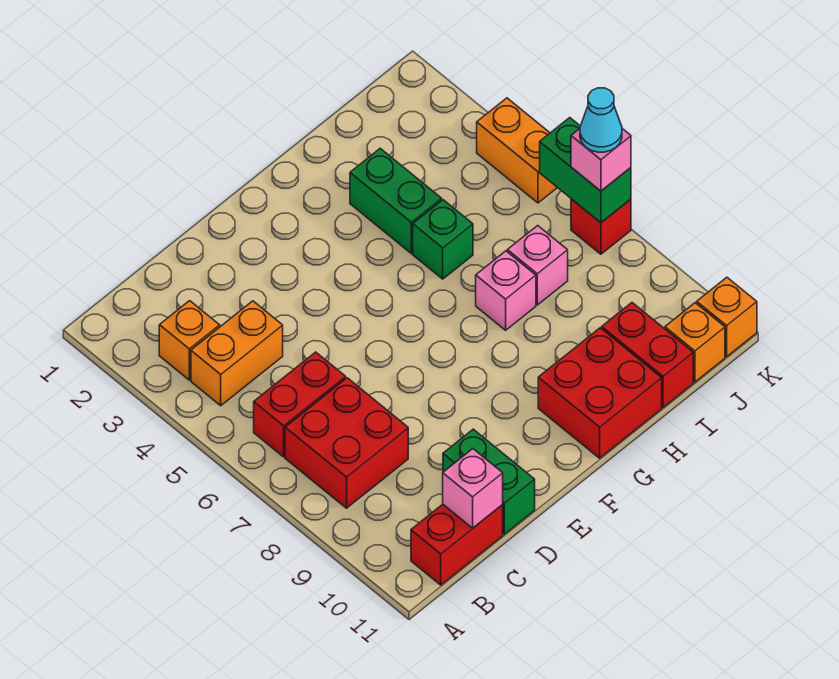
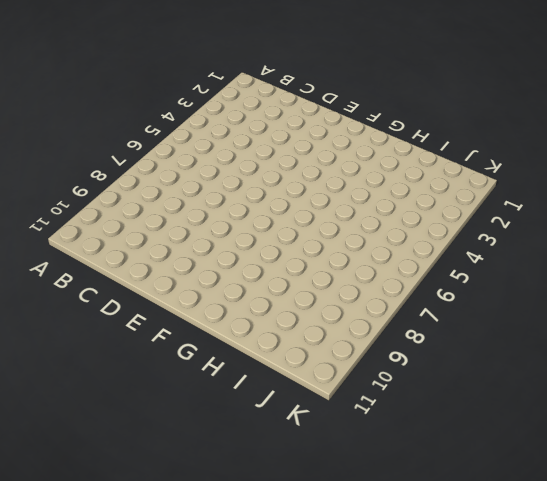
none -> orange 1x1 brick [159,301,220,380]
none -> orange 1x2 brick [191,301,283,406]
none -> red 1x2 brick [254,352,346,457]

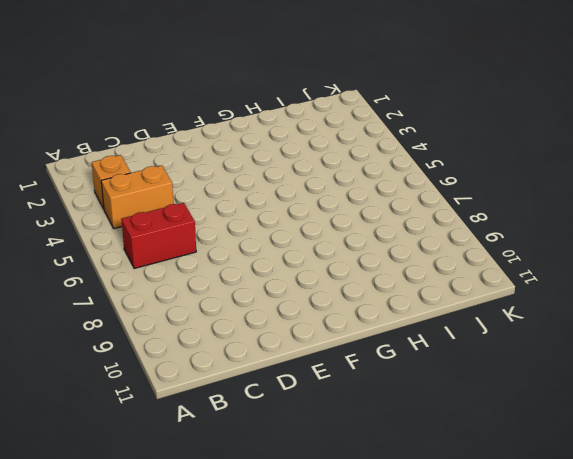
none -> red 2x2 brick [285,378,408,508]
none -> red 1x2 brick [411,504,503,585]
none -> green 1x2 brick [443,429,535,534]

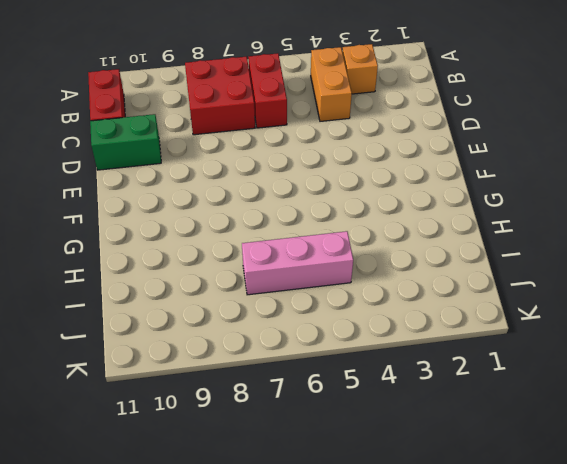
pink 1x3 brick [242,231,353,295] -> pink 1x1 brick [507,226,568,305]
none -> red 2x2 brick [538,328,662,458]
none -> green 1x2 brick [350,148,442,253]
none -> green 1x1 brick [413,200,473,279]

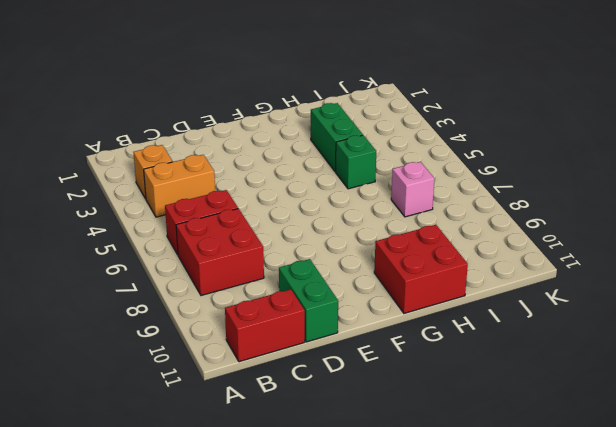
none -> pink 1x1 brick [476,251,536,330]
none -> red 1x2 brick [602,303,693,407]
none -> orange 1x1 brick [665,303,725,382]

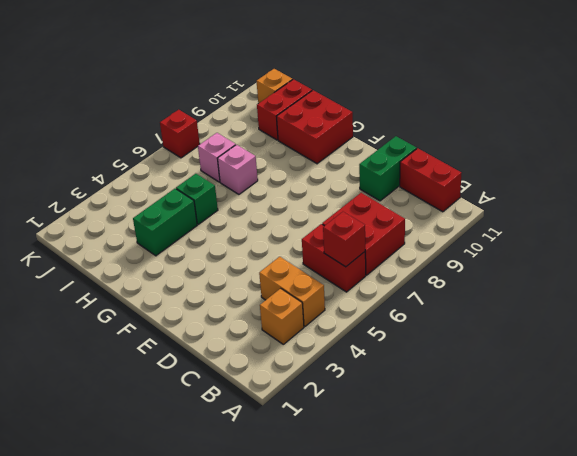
red 1x1 brick [323,212,365,267] -> none
none -> orange 1x2 brick [477,98,557,203]
none -> orange 1x1 brick [697,277,757,357]
none -> pink 1x1 brick [443,449,503,528]

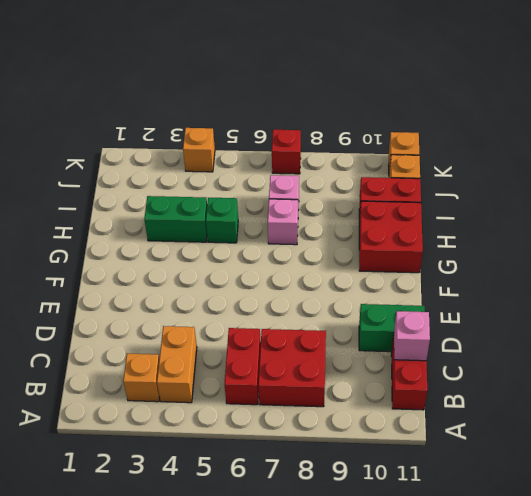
orange 1x1 brick [183,128,215,172] -> orange 1x2 brick [477,98,557,203]
none -> green 1x2 brick [540,118,631,223]
none -> pink 1x1 brick [571,129,631,191]
none -> cyan 1x1 cone [580,88,622,152]

